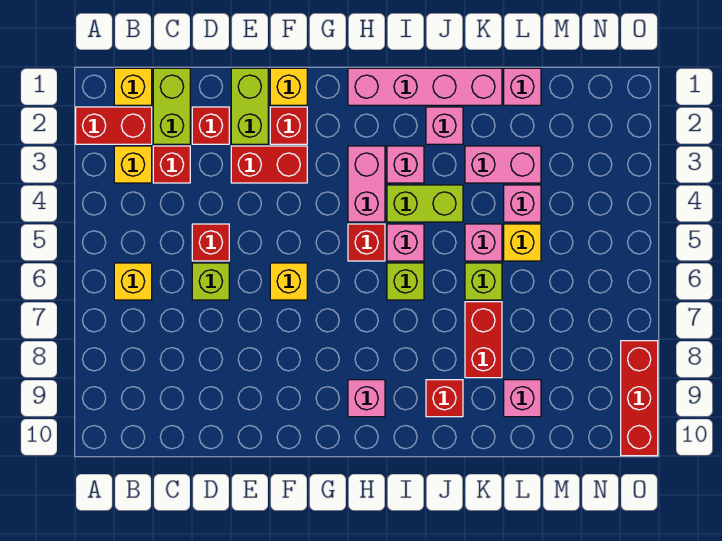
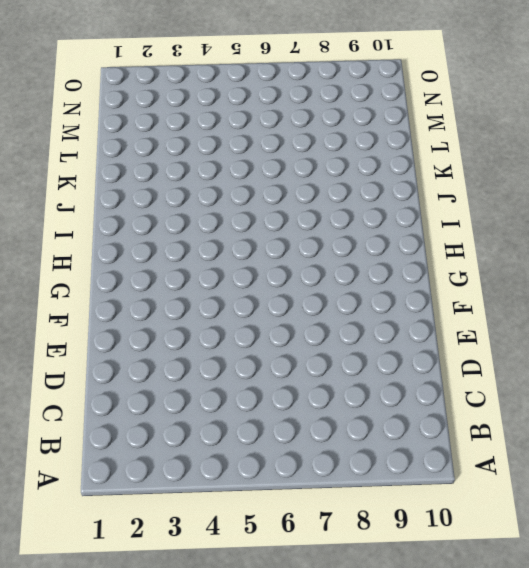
none -> red 1x2 brick [76,107,152,144]
none -> yellow 1x1 brick [114,68,152,105]
none -> yellow 1x1 brick [114,146,152,183]
none -> yellow 1x1 brick [114,263,152,300]

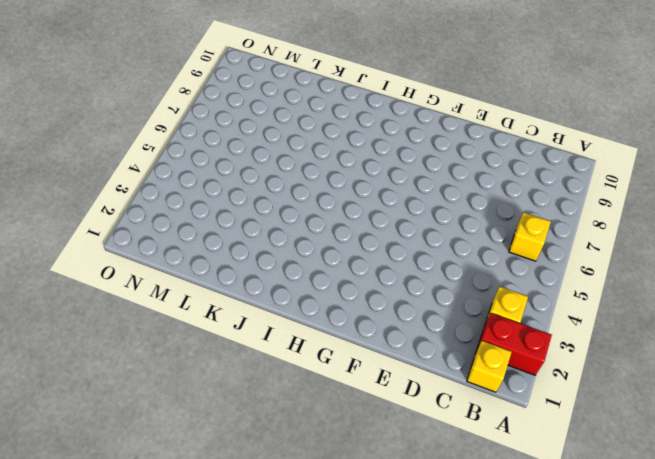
none -> lime 1x2 brick [153,68,190,144]
none -> red 1x1 brick [153,146,190,183]
none -> red 1x1 brick [192,107,229,144]
none -> red 1x1 brick [192,224,229,261]

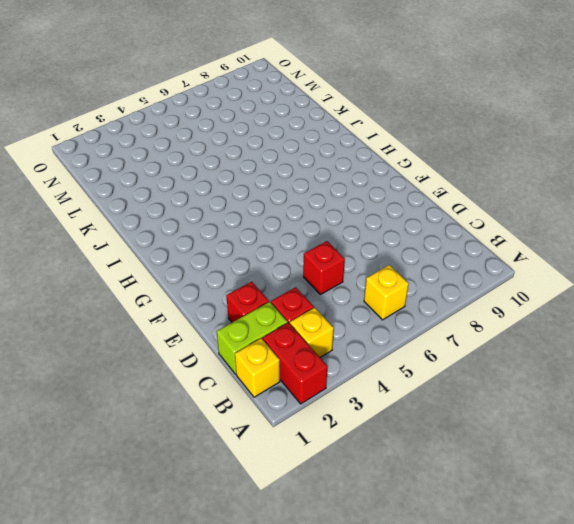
none -> lime 1x1 brick [192,263,229,300]
none -> lime 1x2 brick [231,68,268,144]
none -> red 1x2 brick [231,146,307,183]
none -> yellow 1x1 brick [270,68,307,105]

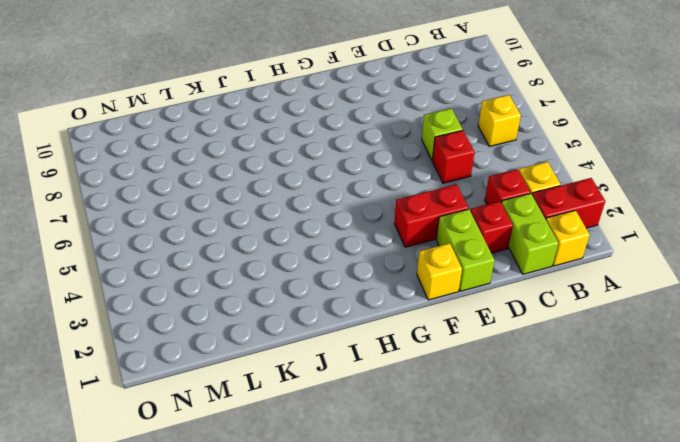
none -> red 1x1 brick [270,107,307,144]
none -> yellow 1x1 brick [270,263,307,300]
none -> pink 1x4 brick [348,68,502,105]
none -> pink 1x2 brick [348,146,385,222]

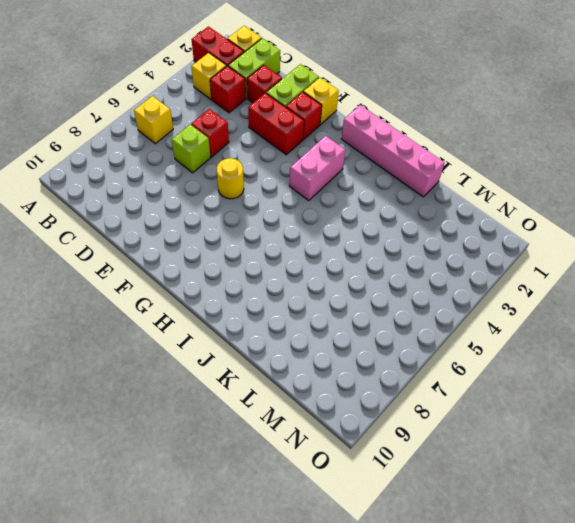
yellow 1x1 round brick [217,158,244,199] -> yellow 1x1 brick [270,263,307,300]
none -> red 1x1 brick [348,224,385,261]
none -> pink 1x1 brick [348,380,385,417]
none -> pink 1x1 brick [387,146,424,183]
none -> lime 1x2 brick [387,185,463,222]

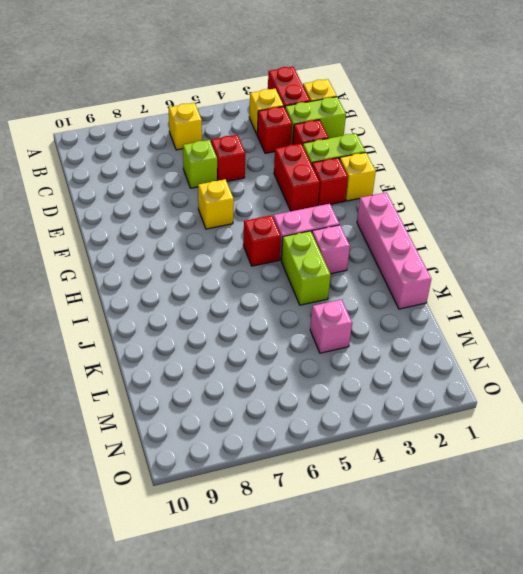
none -> pink 1x1 brick [348,380,385,417]
none -> pink 1x1 brick [387,224,424,261]
none -> lime 1x1 brick [387,263,424,300]
none -> pink 1x1 brick [426,107,463,144]

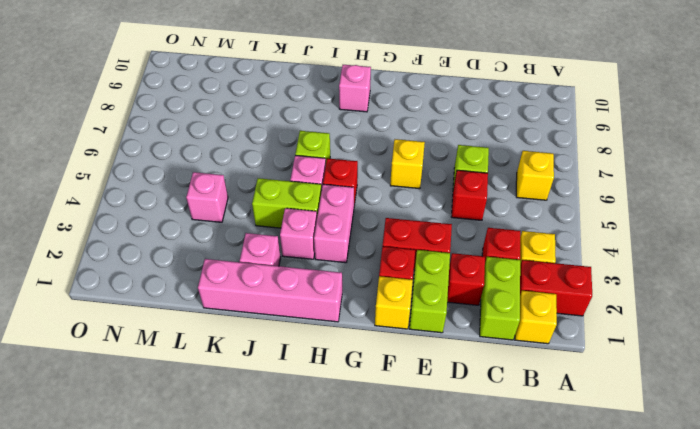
none -> red 1x1 brick [426,380,463,417]
none -> pink 1x2 brick [465,146,541,183]
none -> pink 1x1 brick [465,224,502,261]
none -> lime 1x1 brick [465,263,502,300]

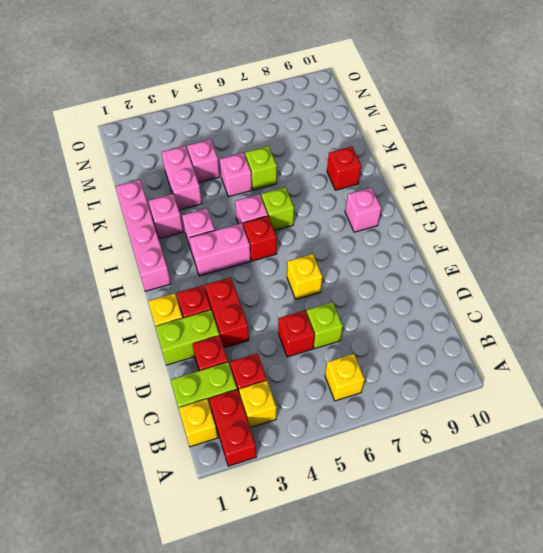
none -> lime 1x2 brick [387,185,463,222]
none -> red 1x2 brick [465,302,502,378]
none -> pink 1x1 brick [504,68,541,105]
none -> yellow 1x1 brick [504,224,541,261]

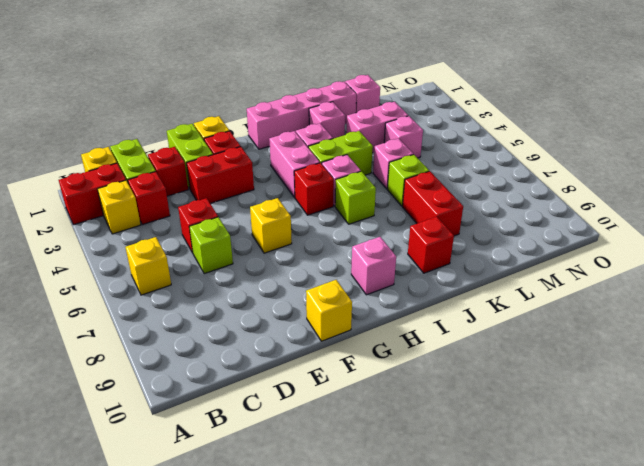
yellow 1x1 brick [306,280,352,341] -> yellow 1x1 brick moved to [504,224,541,261]
none -> pink 1x1 brick [504,380,541,417]
none -> red 1x3 brick [621,341,658,456]

